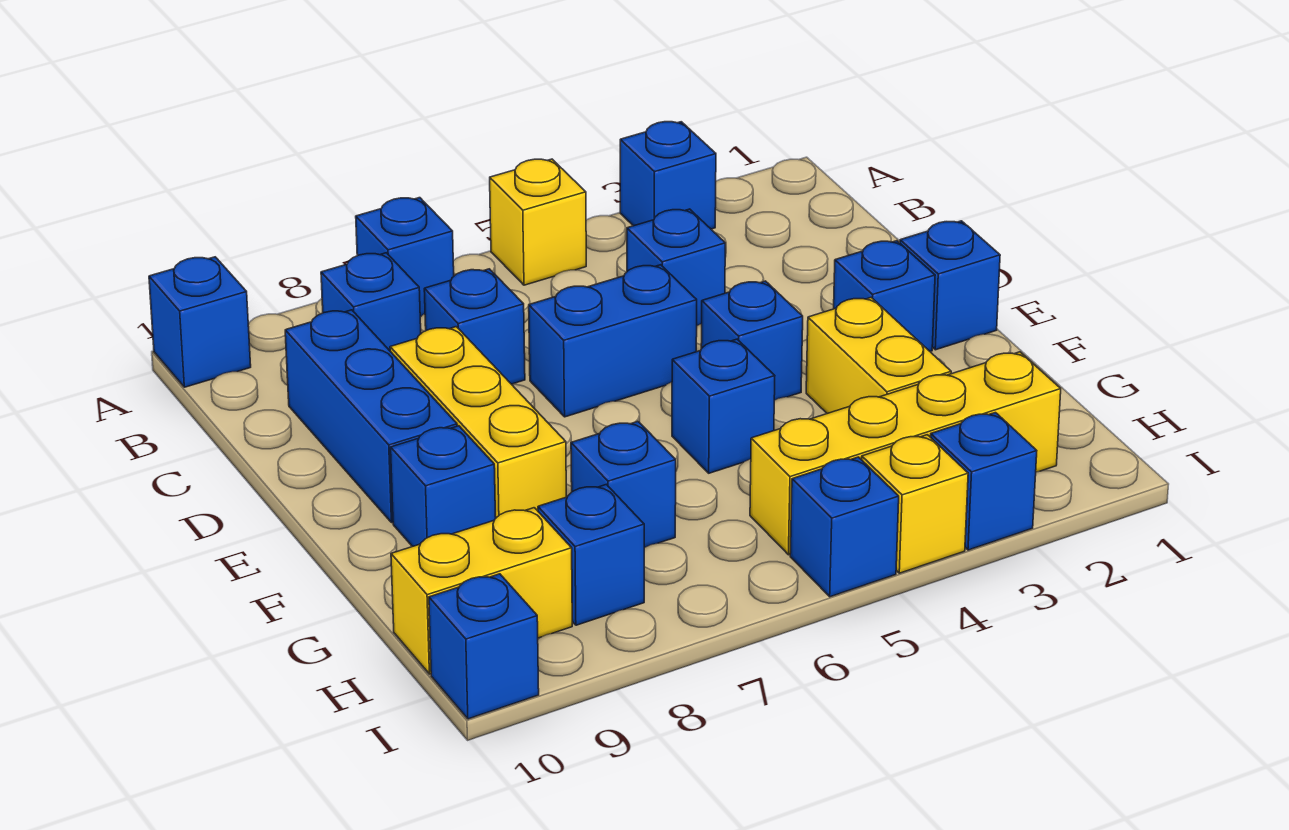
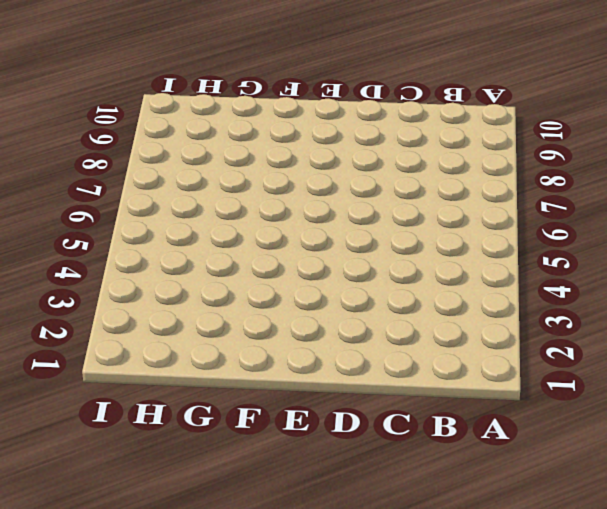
none -> blue 1x1 brick [620,122,716,229]
none -> yellow 1x1 brick [490,159,586,285]
none -> blue 1x1 brick [356,198,454,317]

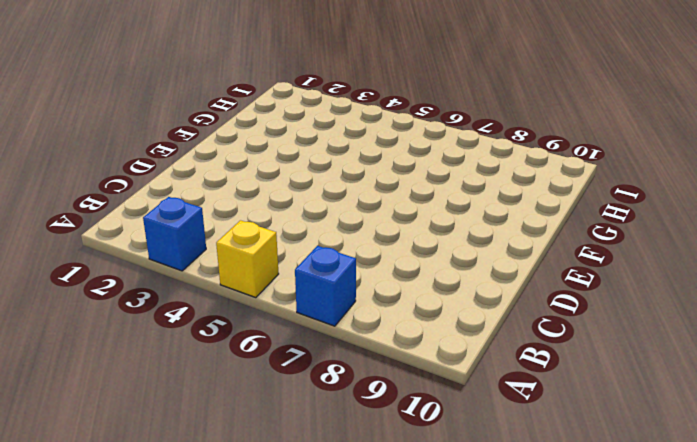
none -> blue 1x1 brick [149,257,251,387]
none -> blue 1x1 brick [321,253,421,351]
none -> blue 1x1 brick [627,209,725,326]

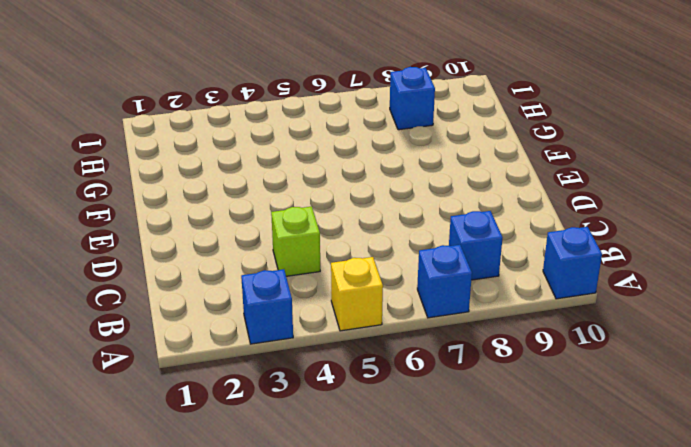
lime 1x1 brick [271,206,320,276] -> blue 1x1 brick [627,209,725,326]
none -> blue 1x1 brick [424,269,525,384]
none -> blue 1x3 brick [285,310,457,523]
none -> blue 1x2 brick [529,265,697,417]

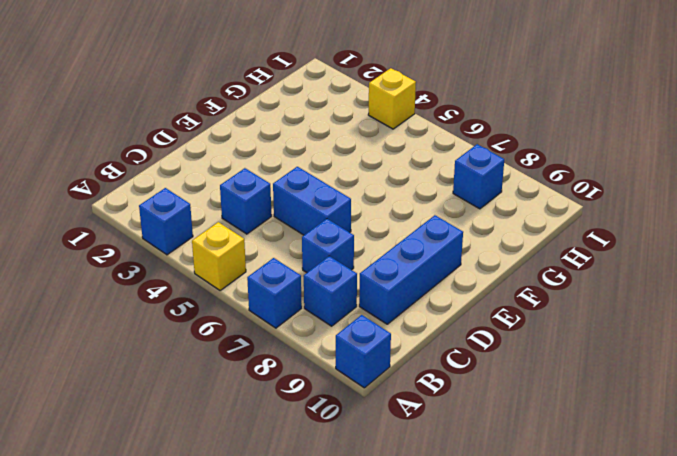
none -> yellow 1x3 brick [390,327,566,518]
none -> blue 1x1 brick [900,221,1000,350]
none -> blue 1x1 brick [834,241,935,351]

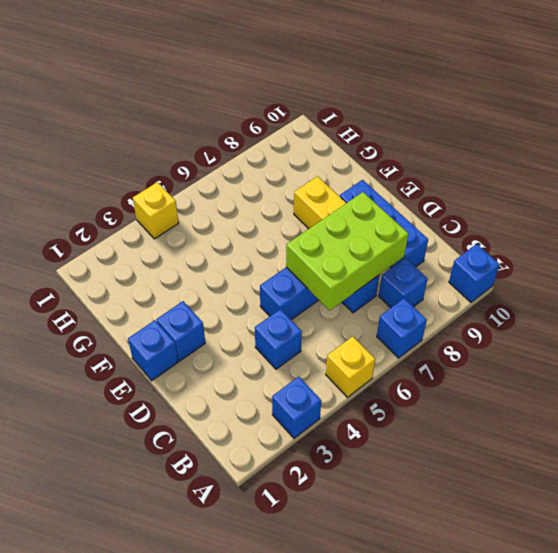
lime 2x3 brick [286,192,408,310] -> none
none -> blue 1x1 brick [701,281,803,400]
none -> yellow 1x2 brick [806,298,951,414]
none -> blue 1x1 brick [672,339,775,473]

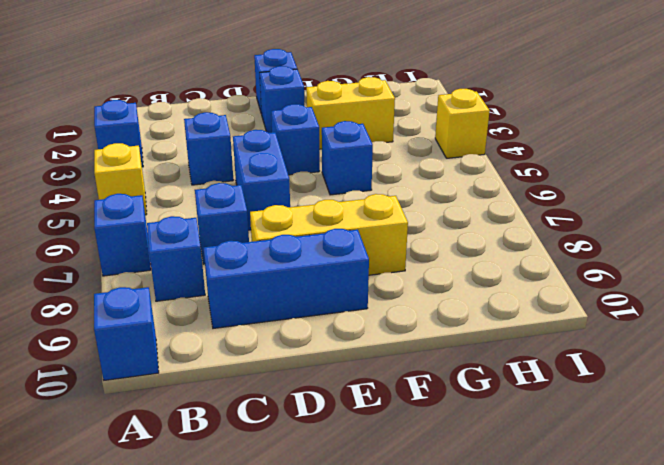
none -> blue 1x1 brick [391,426,496,547]
none -> blue 1x1 brick [571,422,676,548]
none -> yellow 1x4 brick [750,352,1061,555]

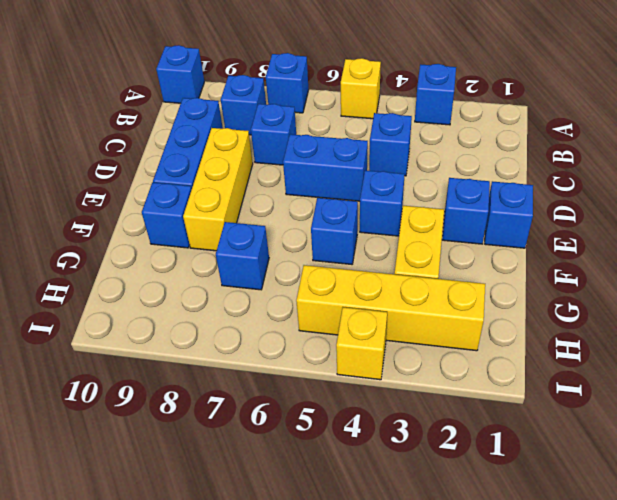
none -> blue 1x1 brick [538,484,644,625]
none -> yellow 1x2 brick [391,508,572,674]
none -> blue 1x1 brick [931,413,1037,550]

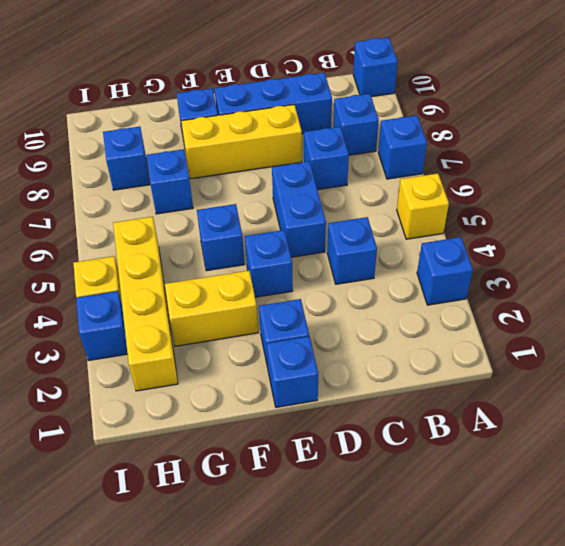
none -> yellow 1x2 brick [391,508,572,674]
none -> blue 1x1 brick [790,457,899,597]
none -> blue 1x1 brick [429,574,539,719]

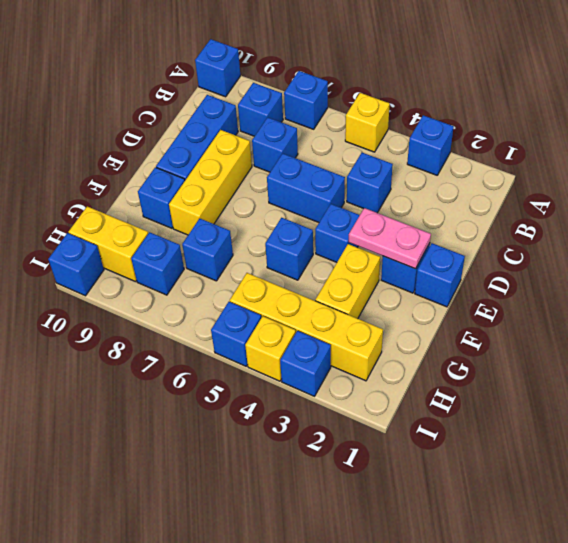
pink 1x2 plate [349,208,431,269] -> none

